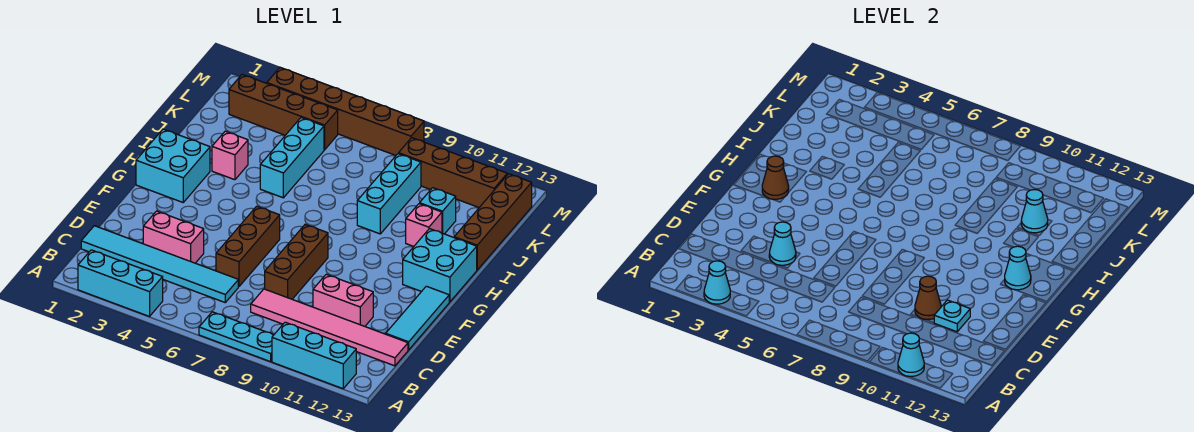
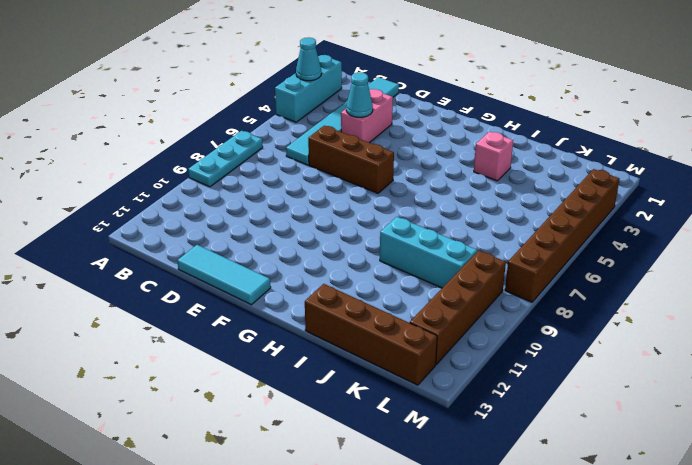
none -> cyan 1x3 brick [272,322,356,389]
none -> pink 1x6 tile [251,289,408,366]
none -> brown 1x3 brick [265,224,328,299]

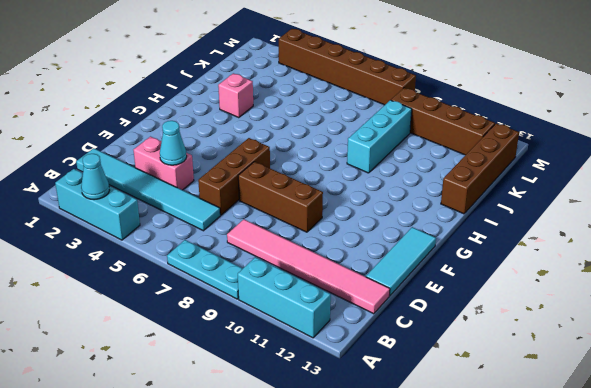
brown 1x3 brick [238,162,323,232] -> brown 1x3 brick turned to [265,224,328,299]
none -> pink 1x2 brick [313,274,373,326]
none -> cyan 2x2 brick [136,129,210,202]
none -> cyan 2x2 brick [403,229,477,302]

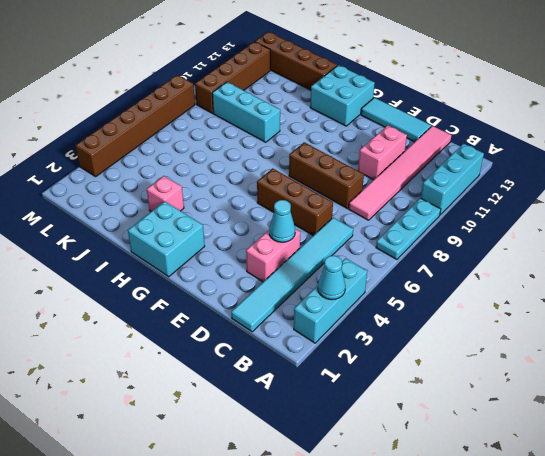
none -> cyan 1x3 brick [260,118,324,198]
none -> pink 1x1 brick [406,204,442,246]
none -> cyan 1x1 brick [420,188,456,234]

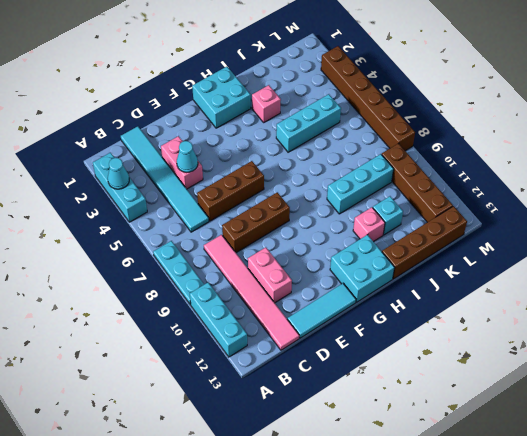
none -> brown 1x4 brick [229,74,338,150]
none -> cyan 1x1 cone [898,333,924,376]
none -> brown 1x1 cone [915,276,941,320]

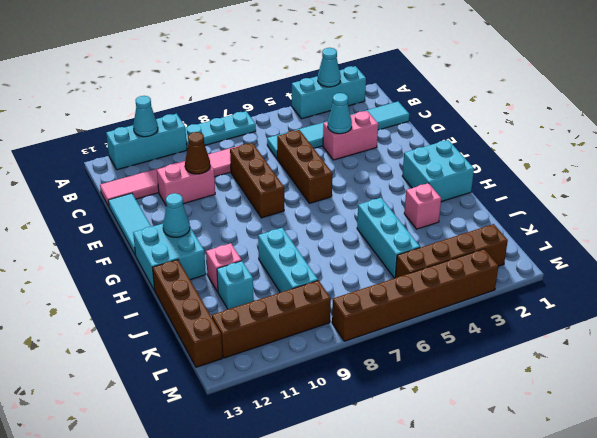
none -> cyan 1x1 plate [934,300,970,332]
none -> brown 1x1 cone [762,156,789,199]
none -> cyan 1x1 cone [1021,190,1048,233]

